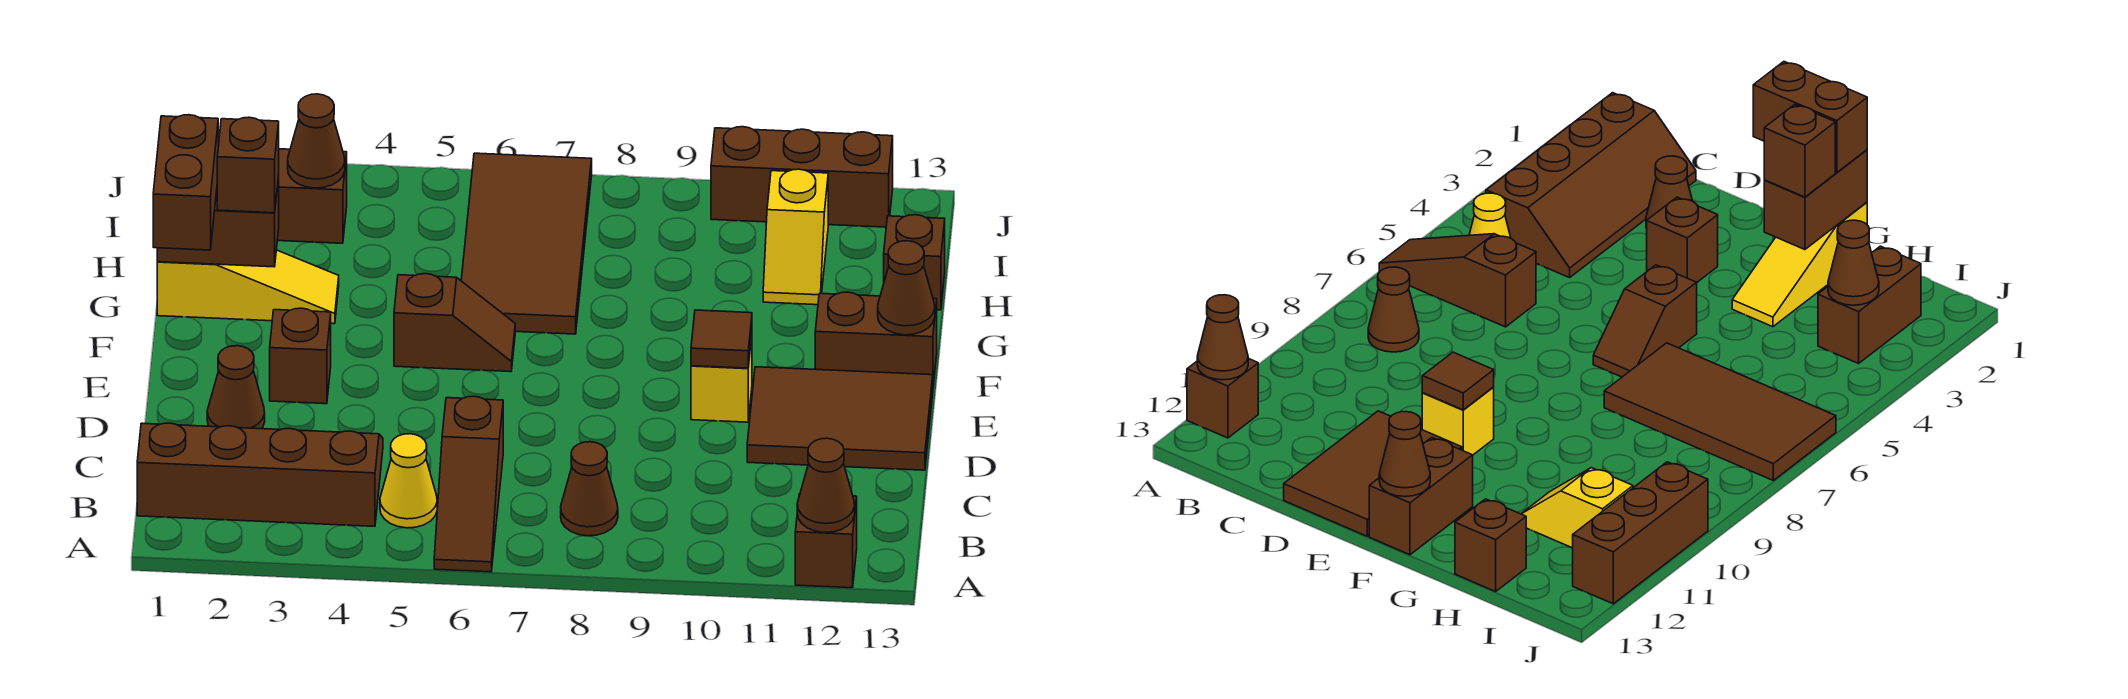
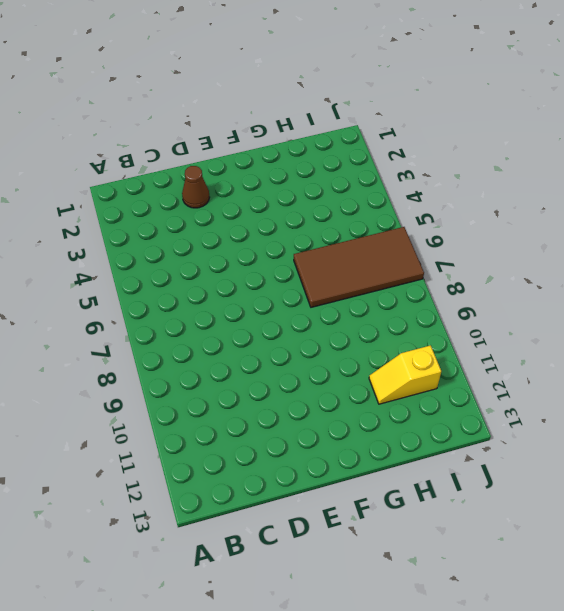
none -> brown 1x3 slope [434,396,503,572]
none -> brown 1x1 brick [795,494,857,588]
none -> brown 2x4 slope [137,423,383,526]

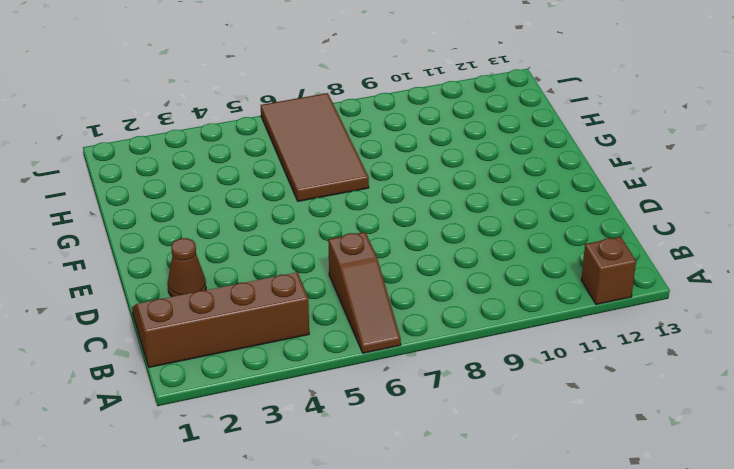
none -> yellow 1x1 cone [380,434,437,528]
none -> brown 1x1 cone [561,442,618,536]
none -> brown 2x3 tile [747,367,933,470]

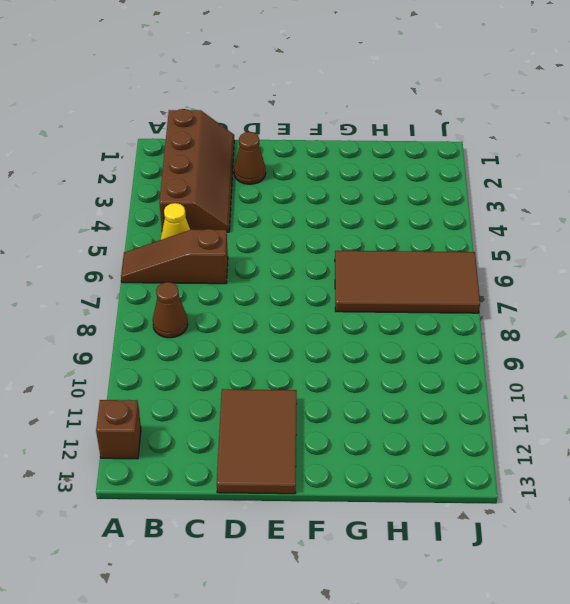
none -> brown 1x1 brick [270,308,331,404]
none -> yellow 1x1 brick [691,337,752,422]
none -> brown 1x2 slope [394,274,515,372]

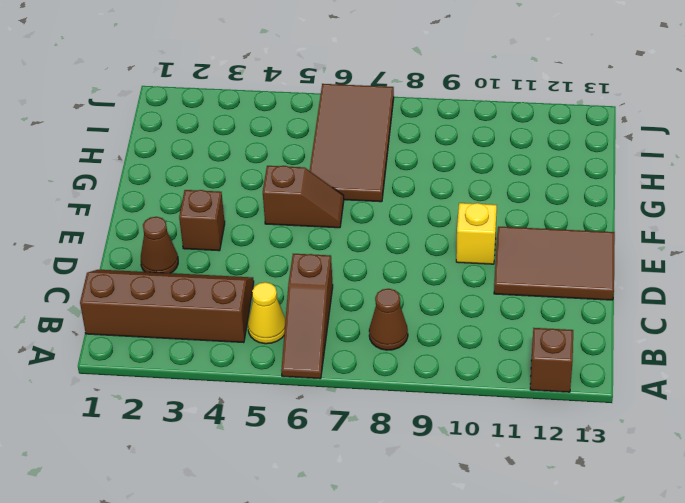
none -> brown 1x2 brick [815,292,937,385]
none -> yellow 1x3 slope [157,250,339,324]
none -> yellow 1x2 slope [763,169,828,305]

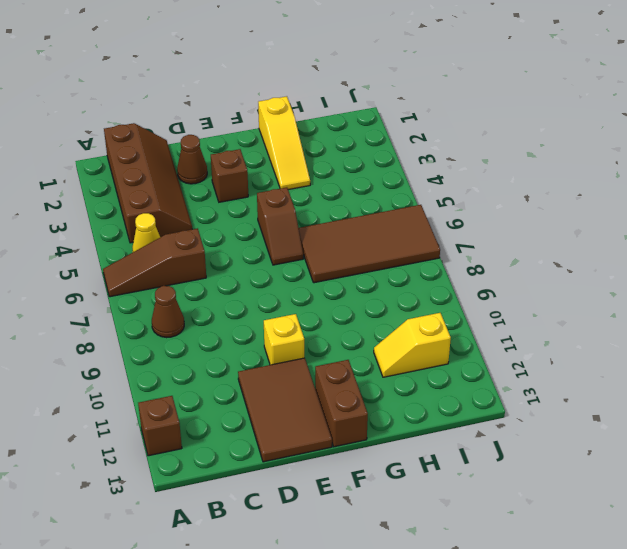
none -> brown 1x1 brick [884,215,945,310]
none -> brown 1x2 brick [277,149,347,243]
none -> brown 1x3 brick [711,127,893,227]

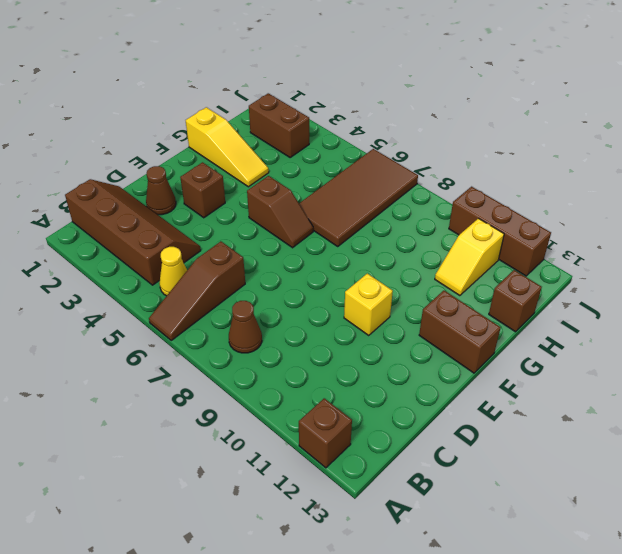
none -> brown 2x3 tile [747,367,933,470]
none -> brown 1x1 cone [797,438,855,532]
none -> brown 1x1 tile [691,310,752,368]

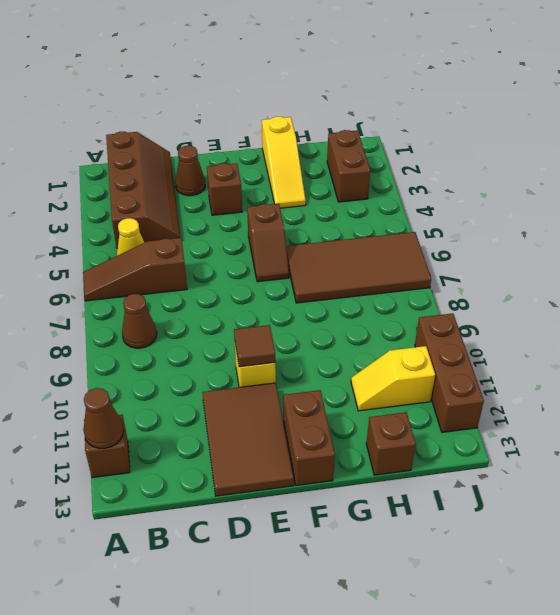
none -> brown 1x1 cone [878,241,935,335]
none -> brown 1x2 brick [157,176,279,267]
none -> brown 1x1 cone [288,94,345,188]

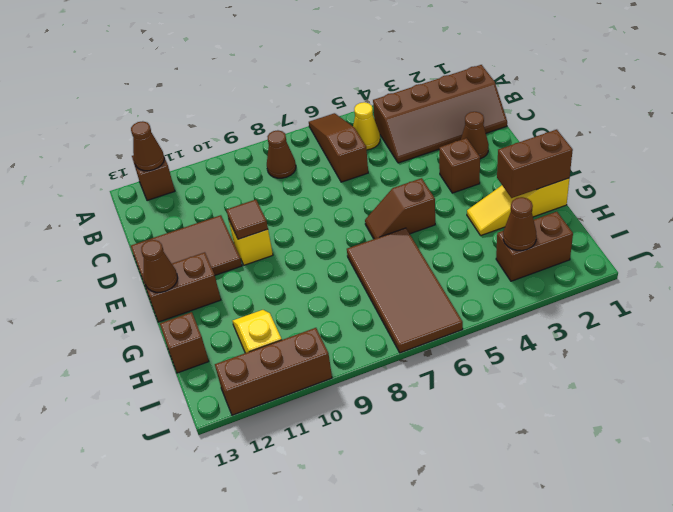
none -> brown 1x2 brick [153,115,218,250]
none -> brown 1x1 brick [217,117,279,213]

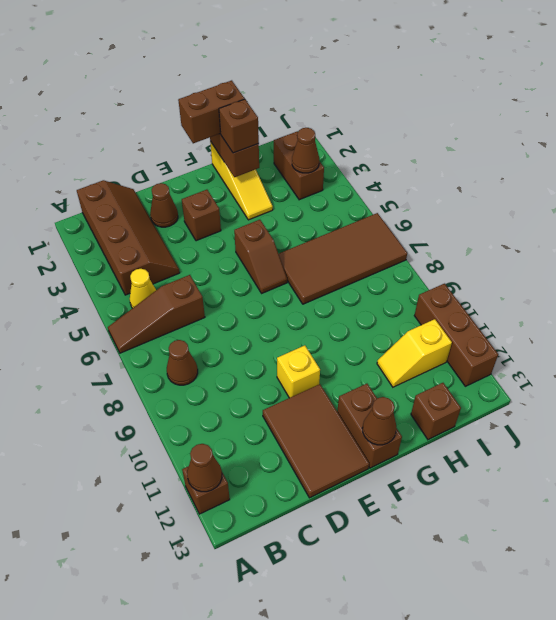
none -> brown 1x1 tile [691,310,752,368]

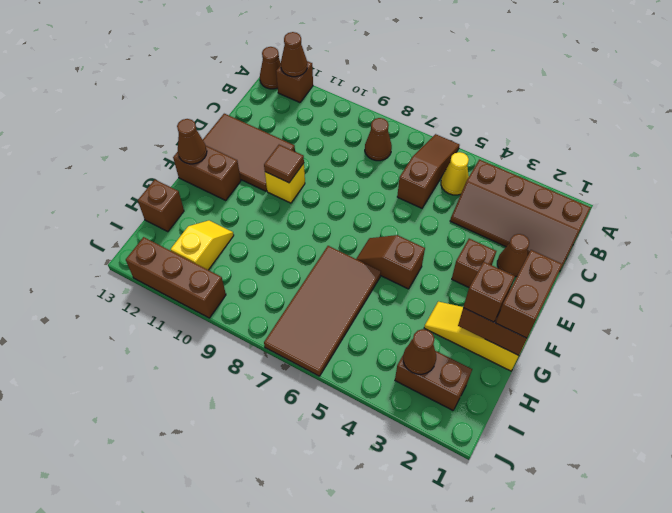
brown 1x1 cone [260,47,281,89] -> none

